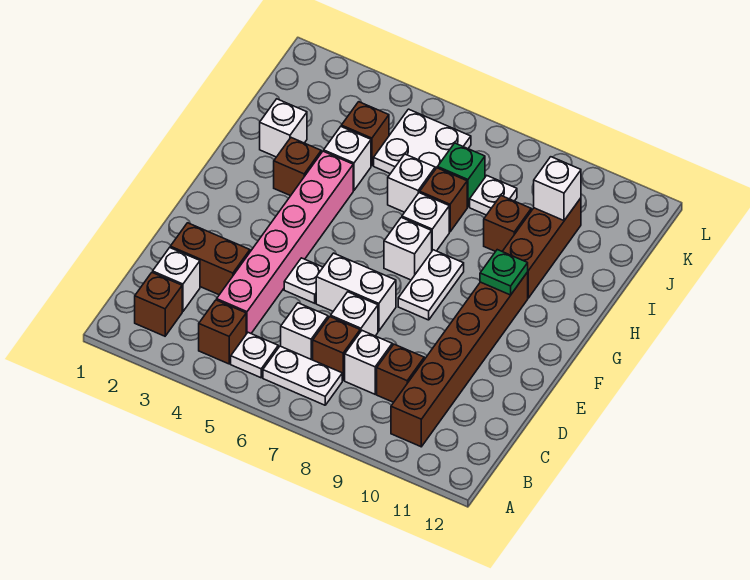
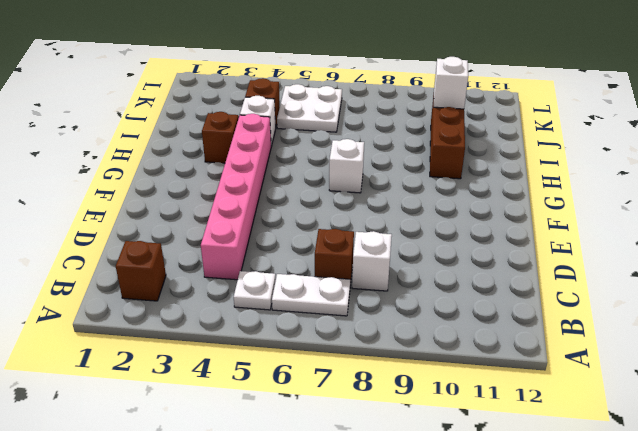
none -> brown 1x1 brick [199,300,246,364]
none -> brown 1x6 brick [391,272,528,447]
none -> white 1x1 brick [153,248,200,312]
none -> white 1x1 brick [281,303,328,360]

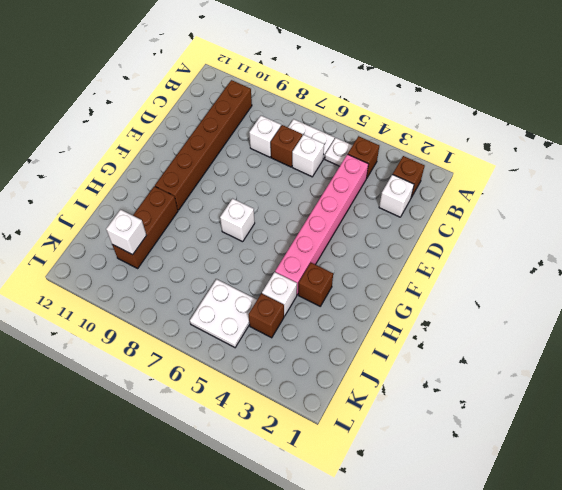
none -> brown 1x1 brick [377,344,424,402]
none -> brown 1x2 brick [170,223,250,295]
none -> white 1x1 brick [331,292,378,336]
none -> white 1x1 plate [284,258,323,303]

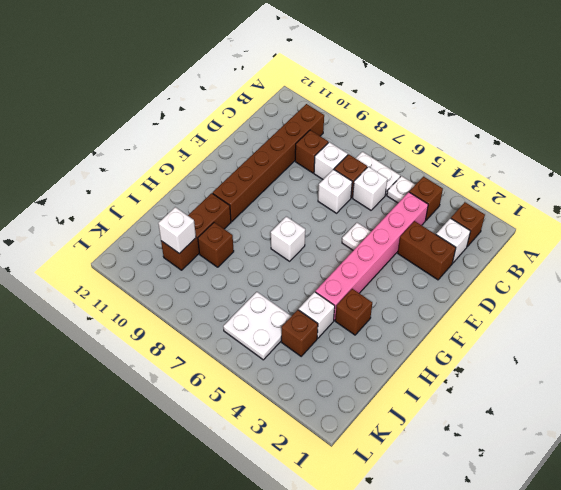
none -> white 1x2 brick [316,253,396,331]
none -> white 1x2 plate [398,250,464,320]
none -> white 1x1 brick [402,193,449,251]
none -> white 1x1 brick [260,99,307,157]

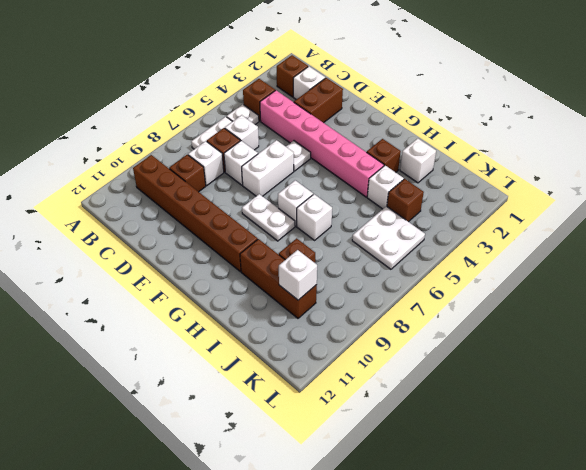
none -> white 1x1 brick [388,154,435,212]
none -> brown 1x1 brick [420,168,467,232]
none -> green 1x1 brick [438,143,485,207]
none -> white 1x1 plate [470,176,517,215]

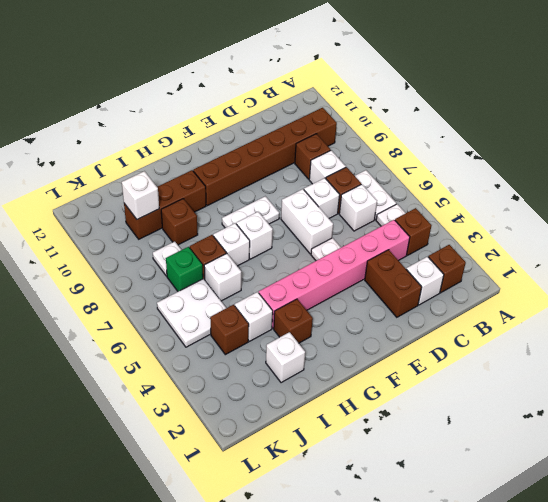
none -> green 1x1 plate [480,250,528,295]

